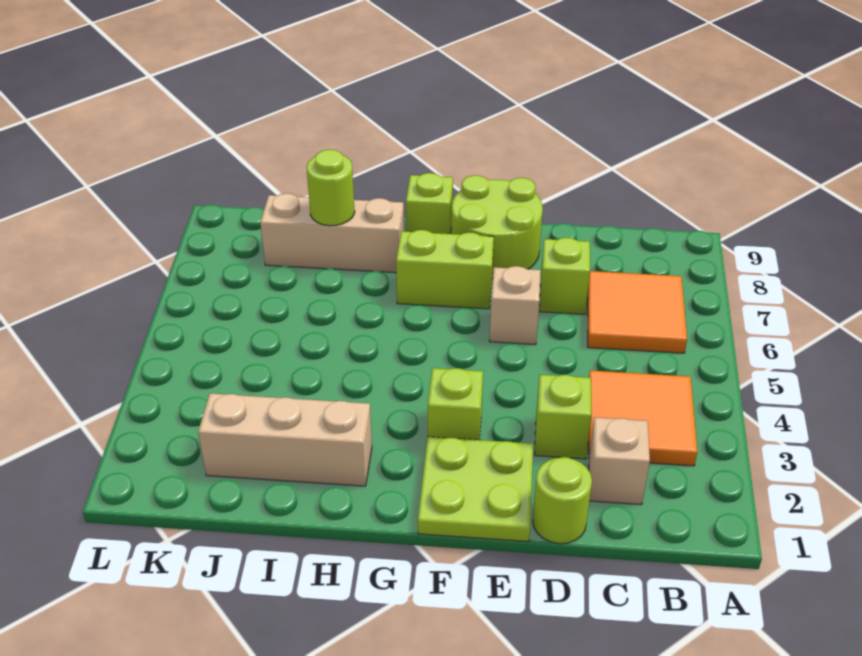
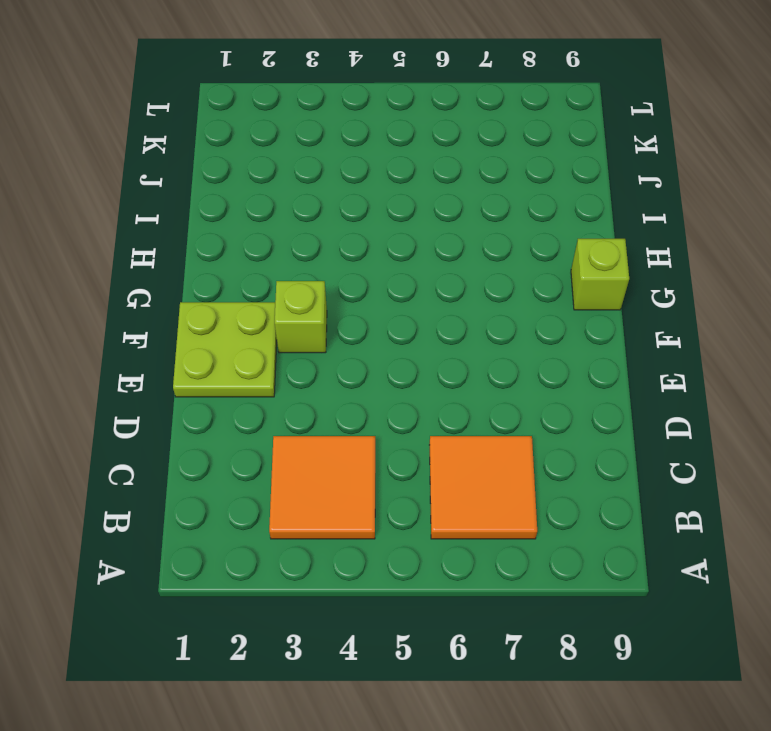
none -> tan 1x1 brick [589,417,650,505]
none -> lime 1x1 round brick [533,457,592,544]
none -> lime 1x1 brick [535,375,591,459]

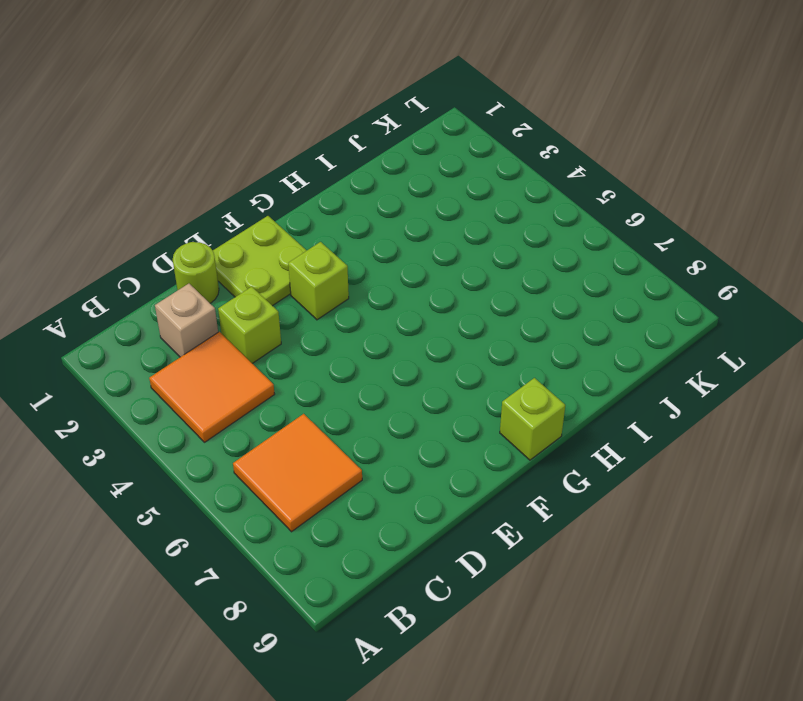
none -> lime 1x1 brick [540,238,590,314]
none -> tan 1x1 brick [489,266,541,345]
none -> lime 2x2 round brick [452,175,543,278]

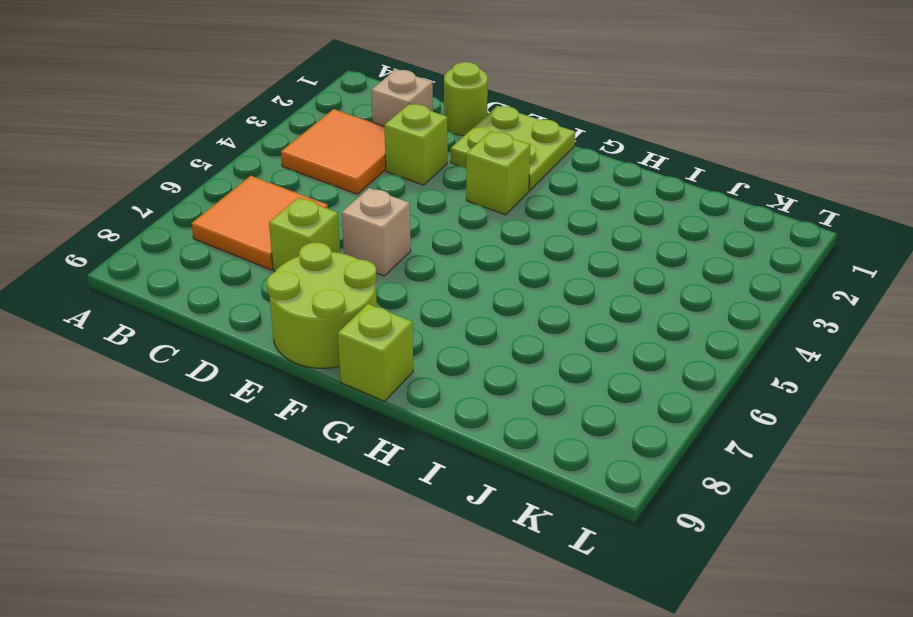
none -> lime 1x2 brick [396,230,494,309]
none -> tan 1x3 brick [198,393,372,486]
none -> tan 1x3 brick [260,193,404,273]

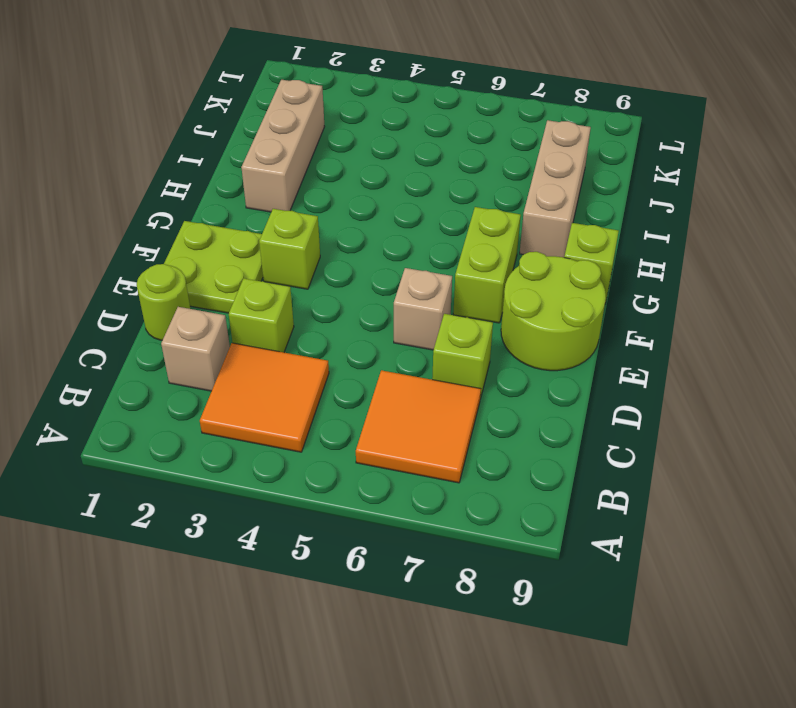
none -> lime 1x1 round brick [307,150,355,226]

